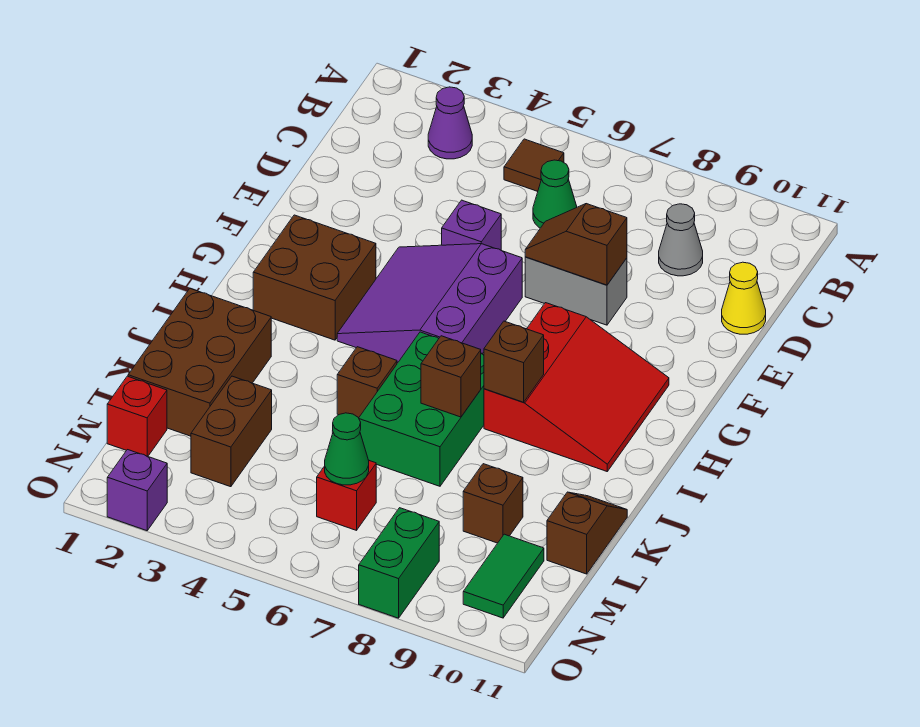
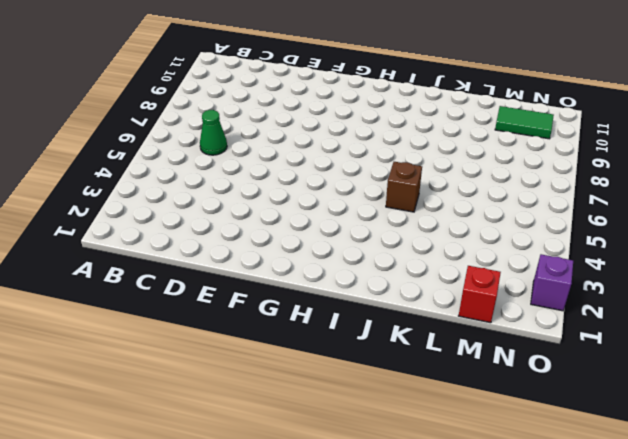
none -> purple 1x1 cone [428,87,472,159]
none -> brown 1x1 tile [504,139,564,191]
none -> grey 1x1 cone [659,204,703,276]

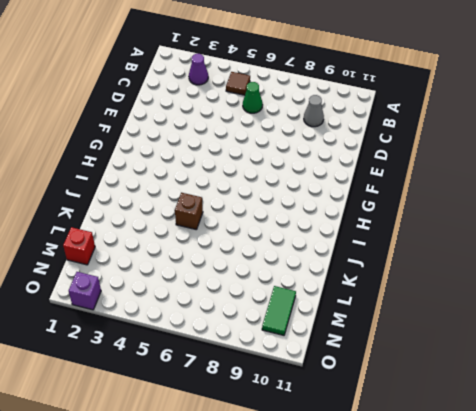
none -> yellow 1x1 cone [722,262,766,334]
none -> purple 1x1 brick [442,200,501,250]
none -> grey 1x2 brick [525,257,627,325]

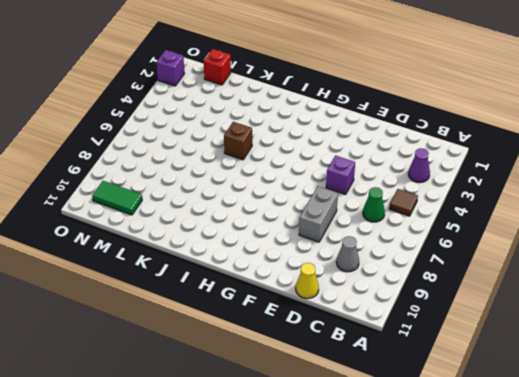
none -> purple 3x3 slope [337,244,522,362]
none -> brown 2x2 brick [253,215,376,340]
none -> red 3x3 slope [484,303,669,471]

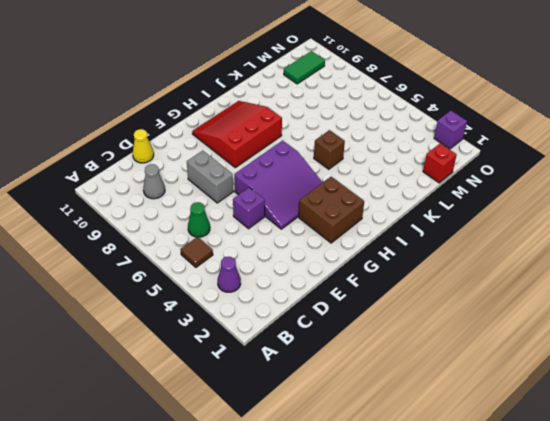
none -> green 2x3 brick [359,332,484,486]
none -> brown 2x3 brick [128,289,271,436]
none -> brown 1x2 slope [547,492,627,574]

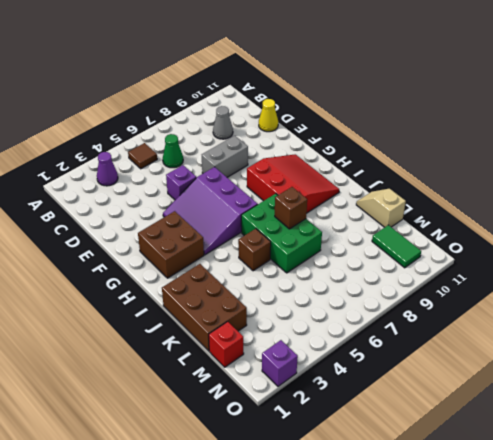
tan 1x2 slope [356,189,406,227] -> brown 1x2 slope [547,492,627,574]
none -> brown 1x2 brick [191,376,272,487]
none -> brown 1x1 brick [463,464,523,543]
none -> red 1x1 brick [317,461,376,530]

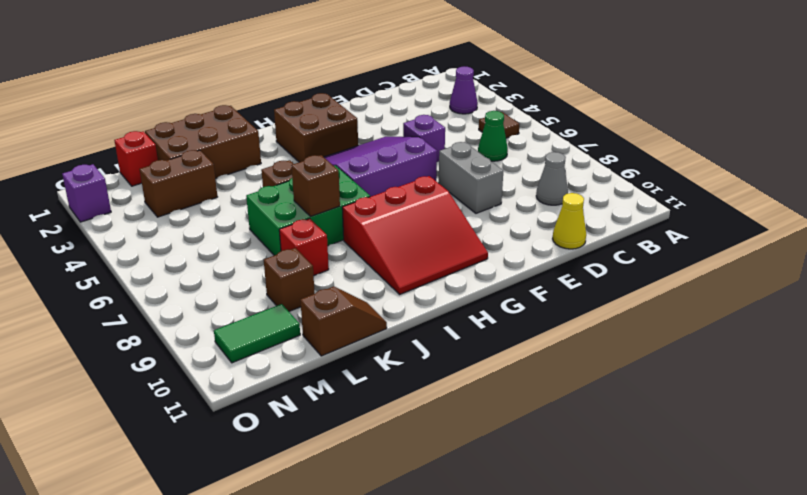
red 1x1 brick [279,218,329,275] -> red 1x1 brick moved to [317,461,376,530]
none -> green 1x2 brick [359,508,439,618]
none -> brown 1x2 slope [525,204,627,285]
none -> brown 1x1 brick [484,321,544,402]

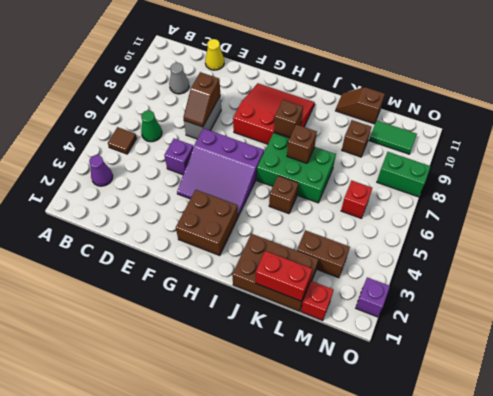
red 1x2 brick [256,251,312,301] -> none
none -> green 1x1 cone [325,413,369,485]

